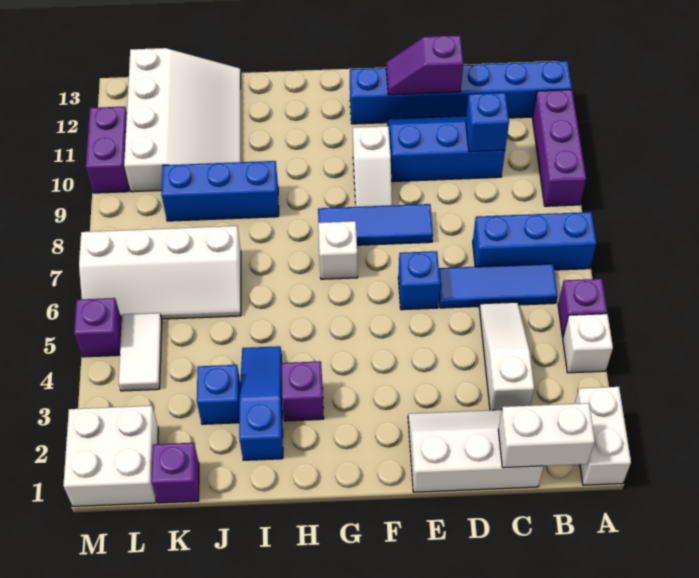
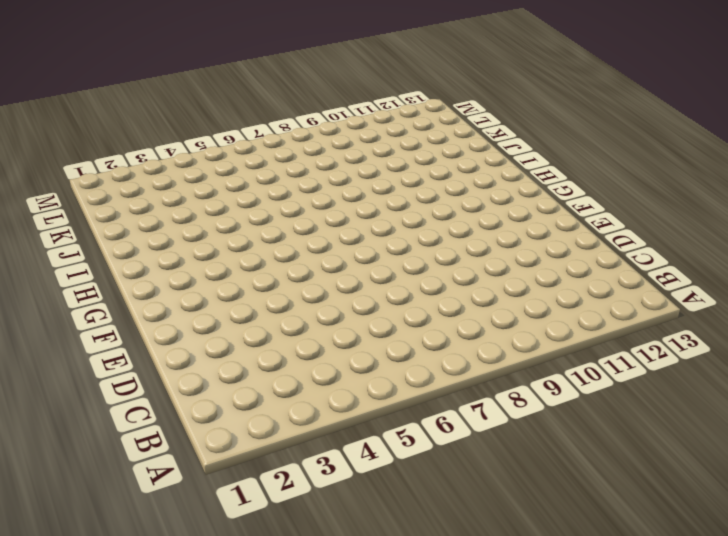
none -> white 1x2 brick [575,387,631,485]
none -> white 1x1 brick [563,314,613,373]
none -> purple 1x1 brick [558,279,607,337]

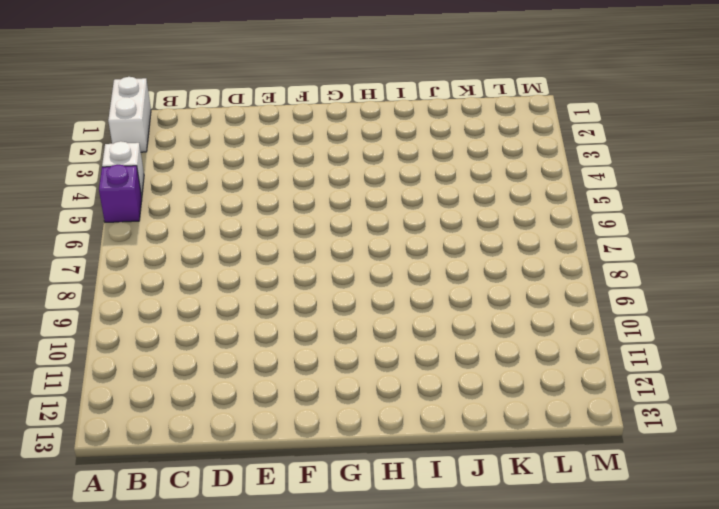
none -> blue 1x3 brick [473,212,596,270]
none -> purple 1x3 brick [532,90,586,206]
none -> blue 1x6 brick [350,61,572,124]

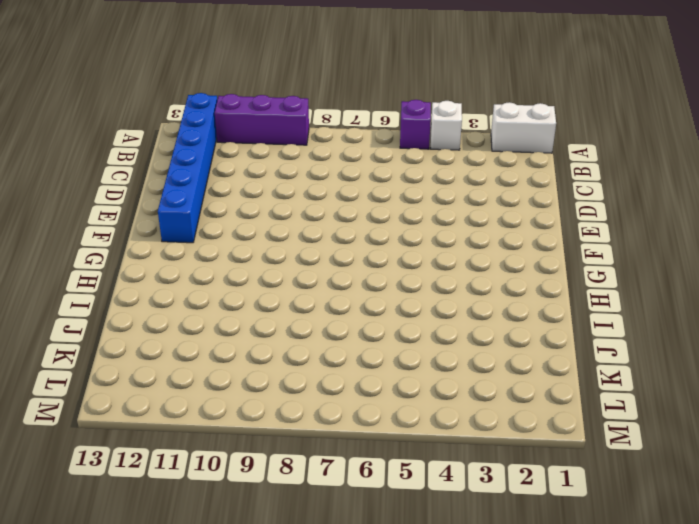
none -> blue 1x3 brick [473,212,596,270]
none -> blue 1x3 tile [439,264,558,308]
none -> white 2x3 slope [408,410,544,492]

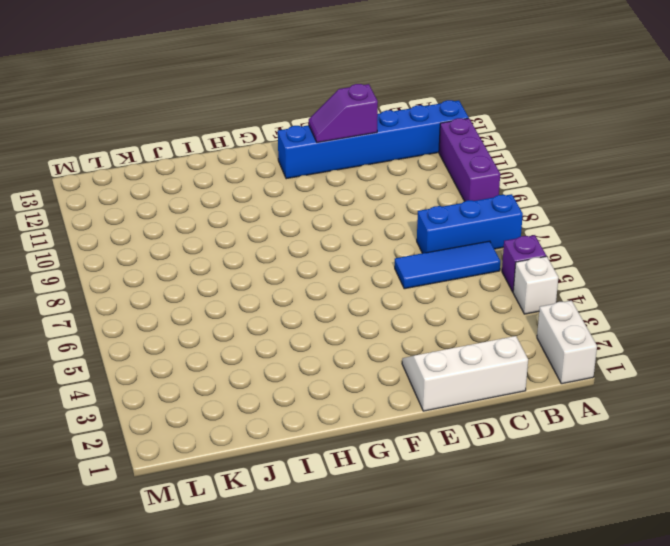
none -> white 1x3 slope [479,302,534,410]
none -> blue 2x3 slope [388,116,505,182]
none -> blue 1x1 brick [398,251,440,310]

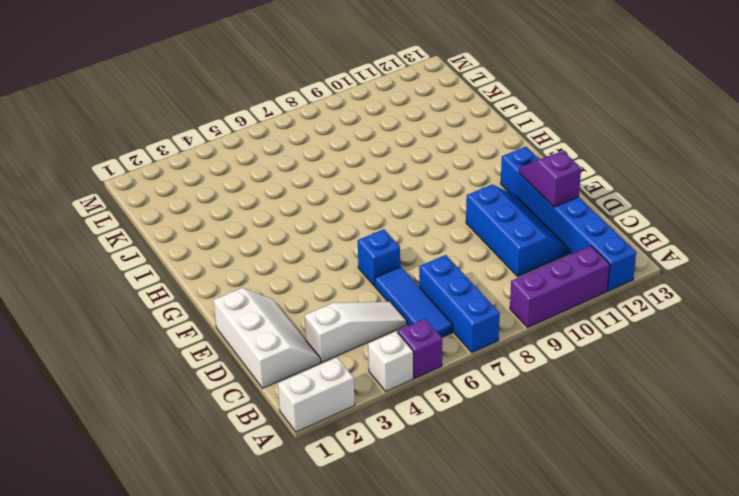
none -> blue 1x3 tile [318,204,433,245]
none -> white 1x2 slope [353,126,392,207]
none -> white 1x1 brick [318,221,358,279]

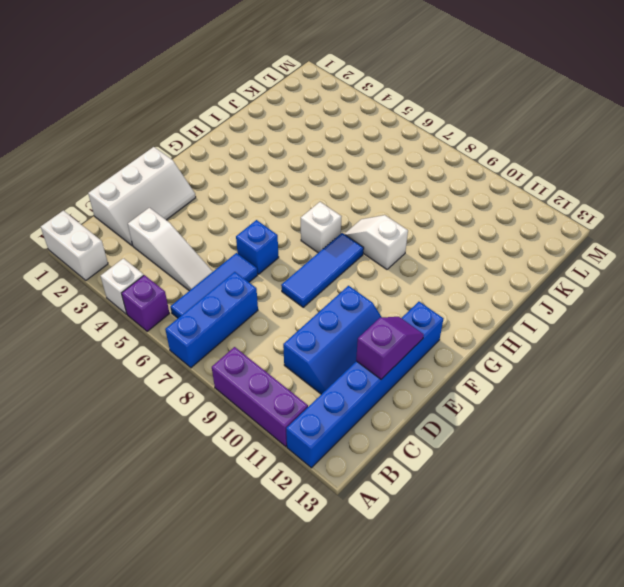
white 1x2 slope [345,215,408,269] -> white 1x2 slope moved to [353,126,392,207]
none -> purple 1x1 brick [281,361,324,421]
none -> blue 1x3 slope [239,346,283,460]
none -> blue 1x3 brick [161,161,279,221]

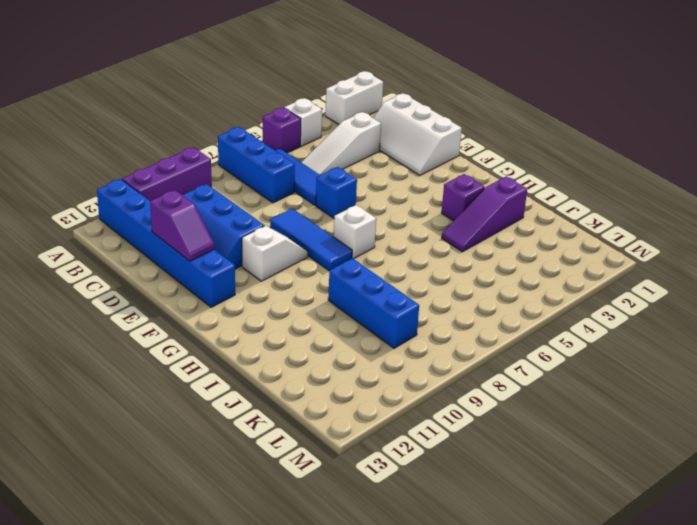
purple 1x3 slope [442,176,527,252] -> blue 1x3 slope [239,346,283,460]
none -> blue 1x1 brick [197,365,240,424]
none -> white 2x4 slope [79,226,241,319]
none -> white 3x4 slope [124,48,241,192]

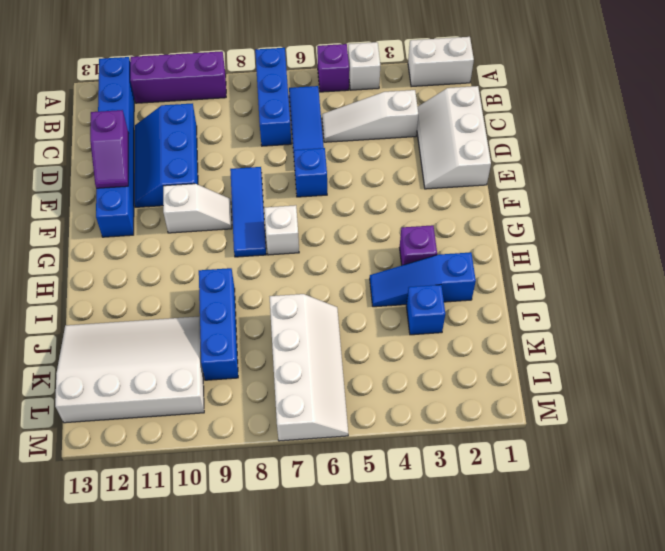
none -> purple 1x1 brick [151,443,199,503]
none -> white 2x2 brick [63,406,158,506]
none -> white 1x2 tile [119,313,162,391]

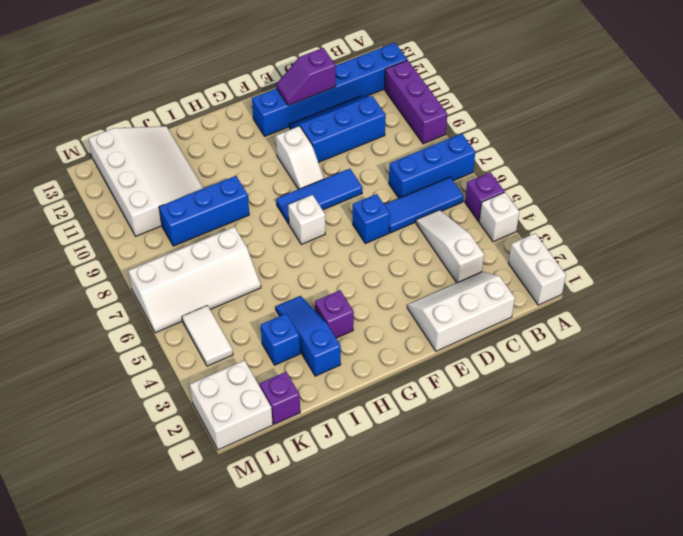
none -> purple 1x1 brick [74,298,122,357]
none -> purple 1x2 brick [86,107,129,193]
none -> white 1x2 brick [498,403,595,468]

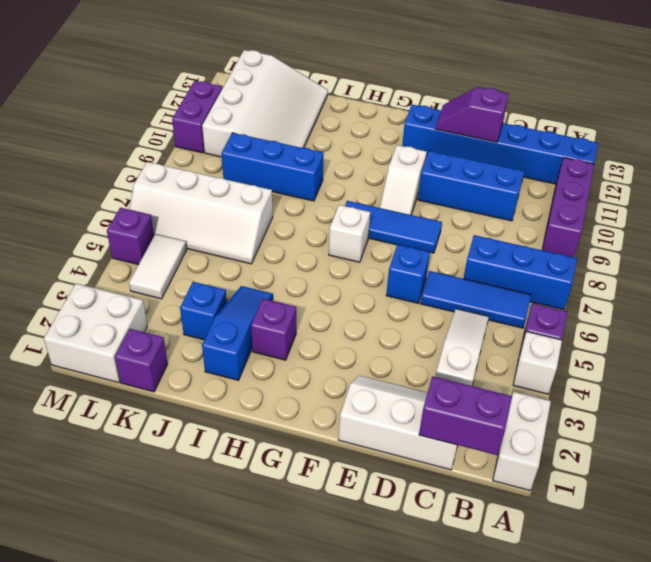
purple 1x2 brick [419,376,512,455] -> white 1x2 brick [498,403,595,468]
none -> blue 1x1 brick [466,93,509,152]

